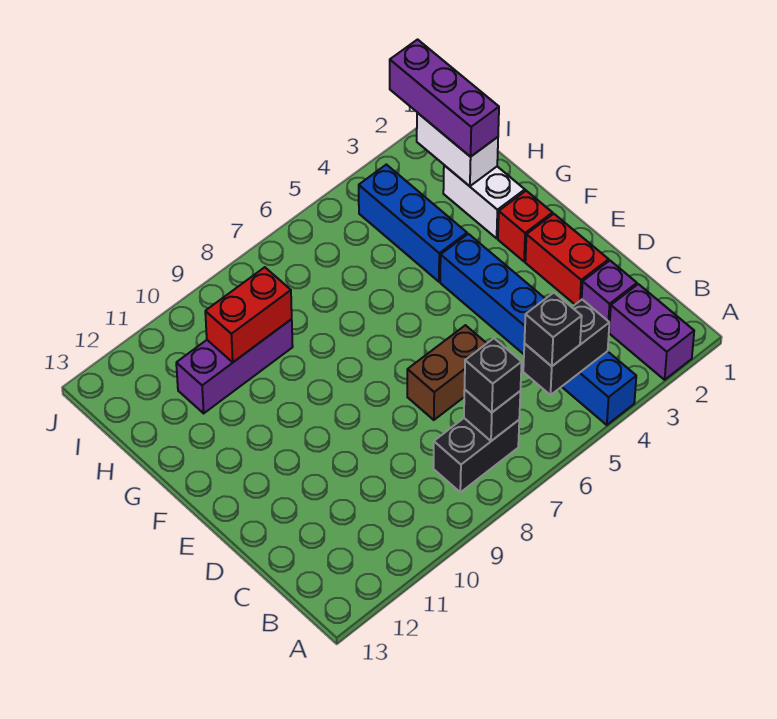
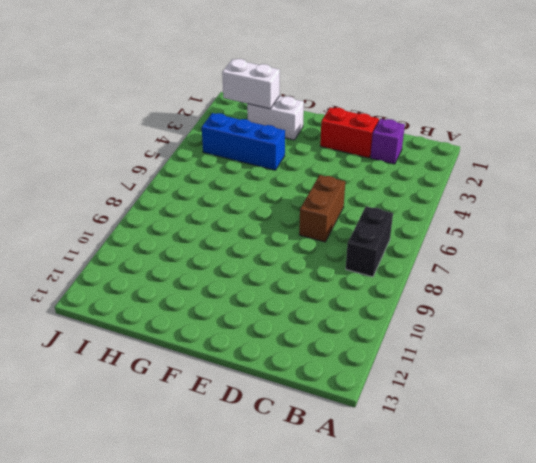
none -> purple 1x2 brick [609,284,694,380]
none -> blue 1x6 brick [440,234,636,425]
none -> red 1x1 brick [498,191,553,261]

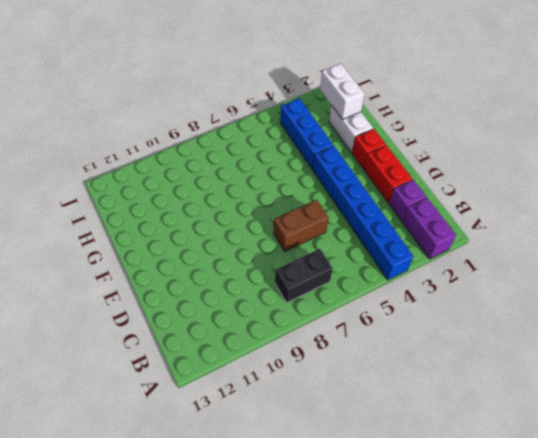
none -> purple 1x3 brick [176,319,293,413]
none -> black 1x2 brick [523,300,609,395]
none -> black 1x1 brick [464,390,520,441]

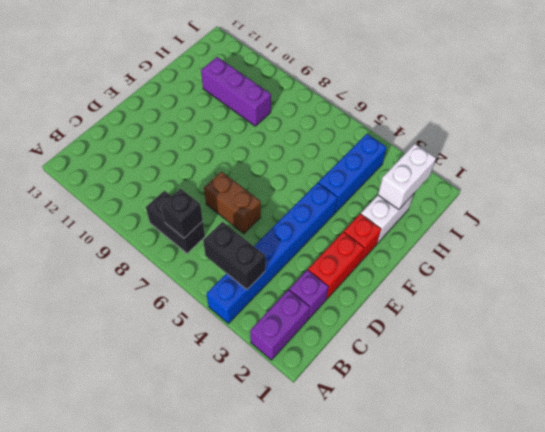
none -> red 1x2 brick [205,267,292,362]
none -> black 1x1 brick [524,293,582,366]
none -> black 1x1 brick [465,338,522,412]

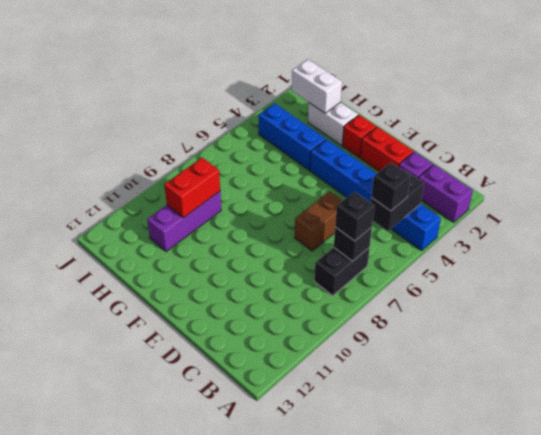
none -> purple 1x3 brick [390,40,499,157]

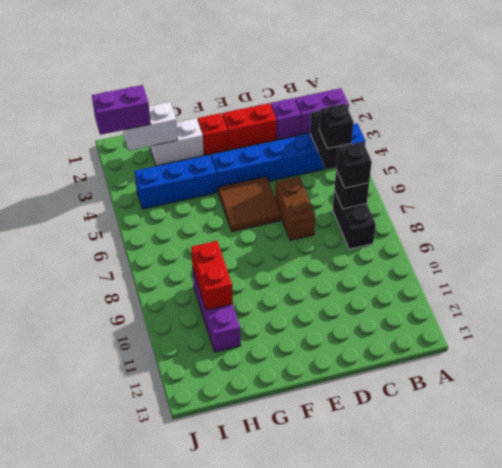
brown 2x2 tile [218,177,281,232] -> none
purple 1x2 brick [92,85,151,135] -> purple 1x3 brick [390,40,499,157]

